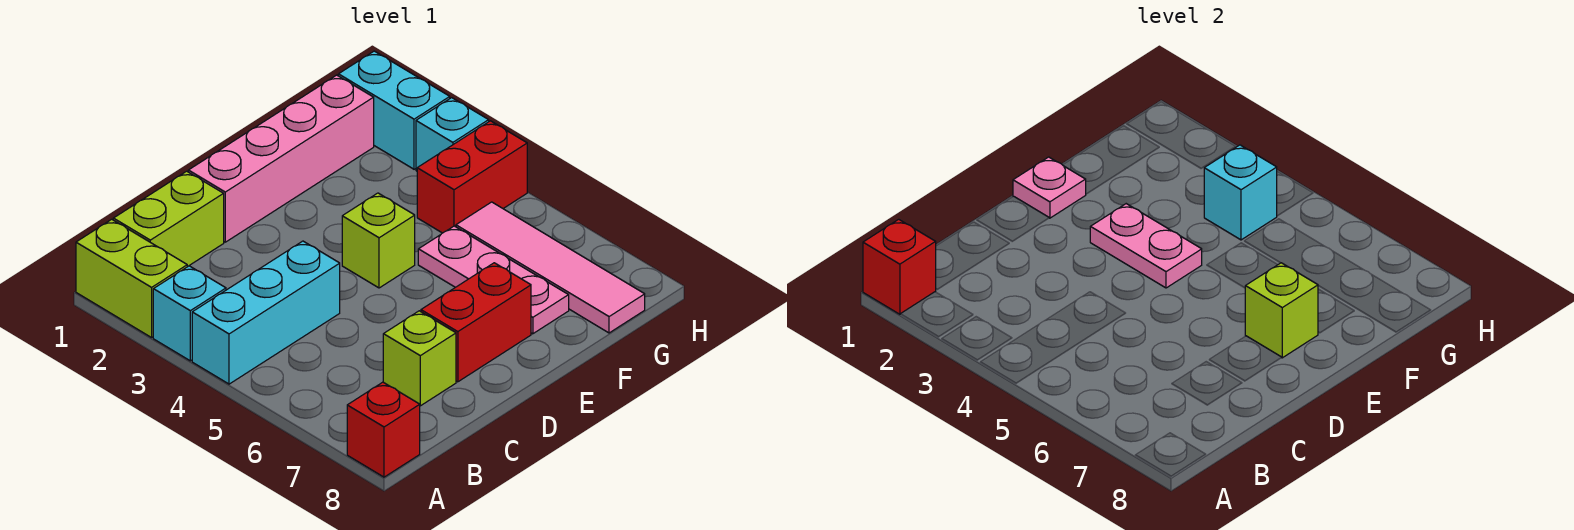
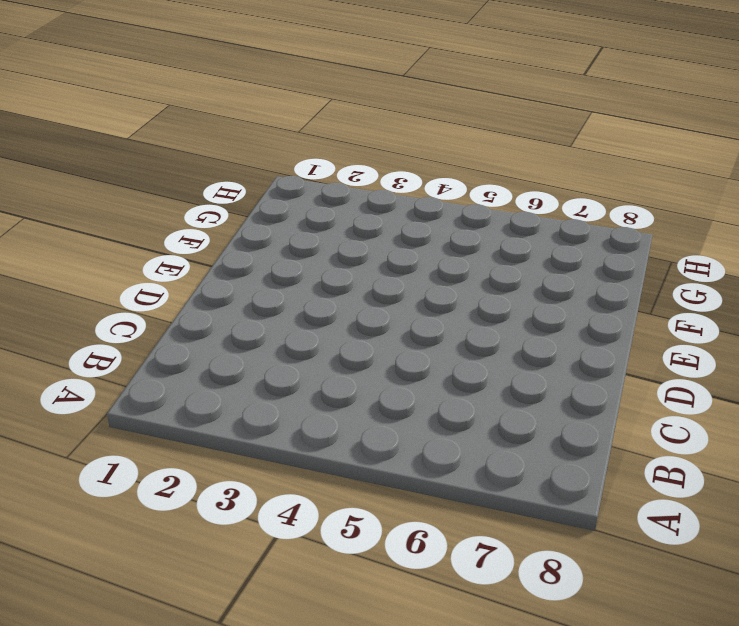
none -> lime 1x2 brick [76,219,187,338]
none -> cyan 1x1 brick [153,266,226,361]
none -> cyan 1x3 brick [192,241,340,384]

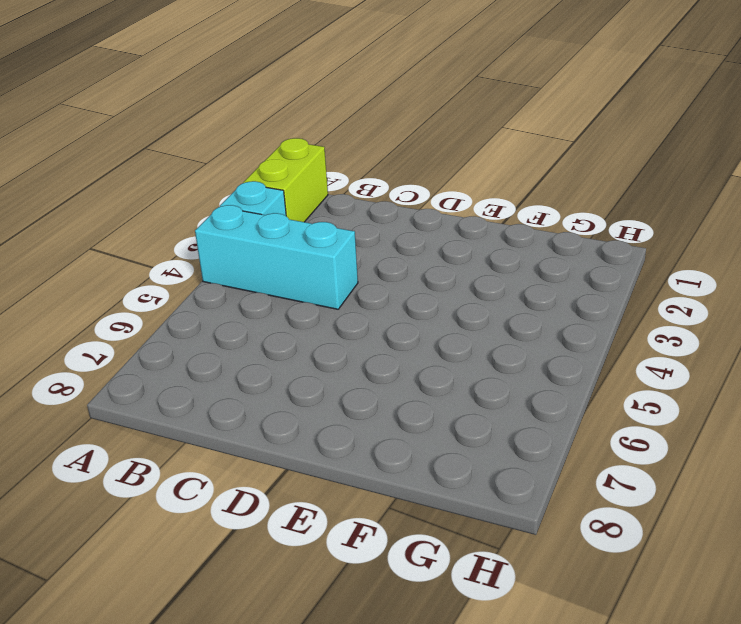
none -> red 1x1 brick [347,382,420,477]
none -> lime 1x2 brick [113,171,224,267]
none -> lime 1x1 brick [383,311,456,406]

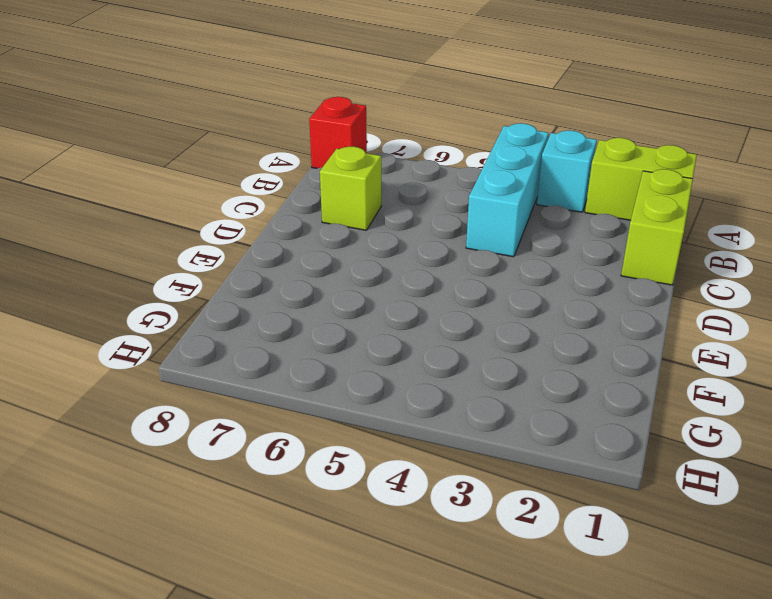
none -> pink 1x4 brick [188,75,374,242]
none -> red 1x2 brick [421,263,531,382]
none -> lime 1x1 brick [342,193,415,288]

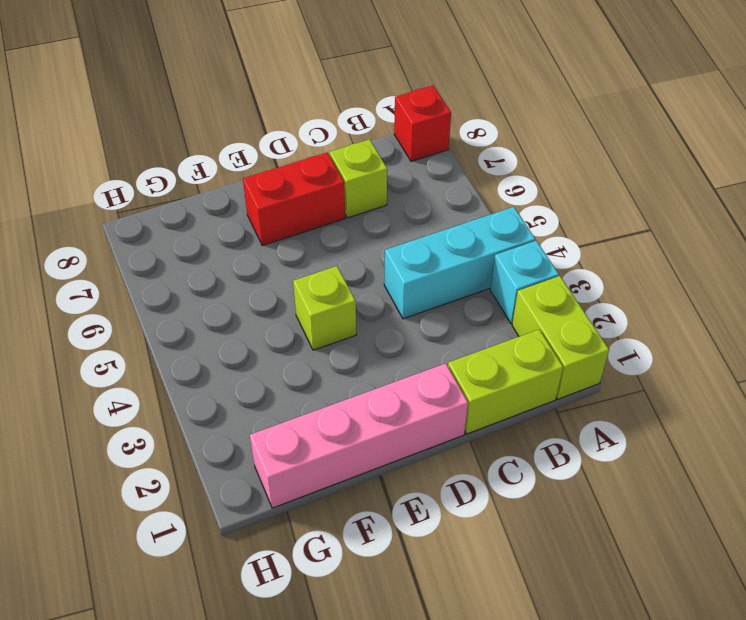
none -> pink 1x3 plate [418,226,569,334]
none -> red 1x2 brick [417,121,527,233]
none -> pink 1x4 tile [456,202,645,333]

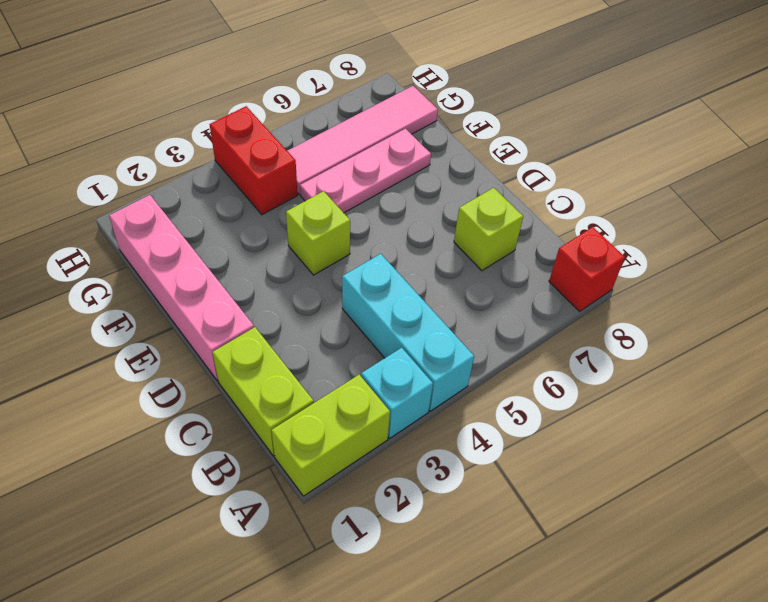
none -> red 1x2 brick [421,263,531,382]
none -> cyan 1x2 brick [338,51,450,169]
none -> cyan 1x1 brick [416,98,489,171]

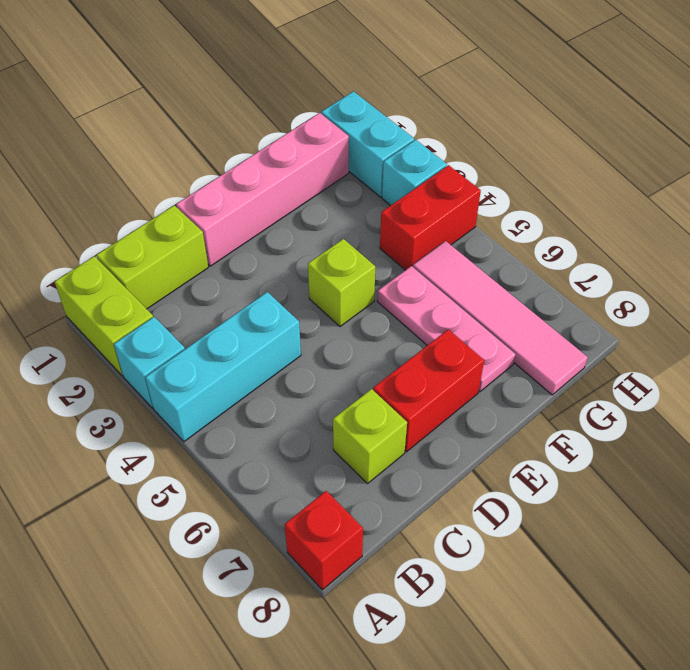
none -> red 1x1 brick [863,219,936,314]
none -> pink 1x1 plate [1013,157,1086,218]
none -> pink 1x2 plate [1090,204,1202,288]

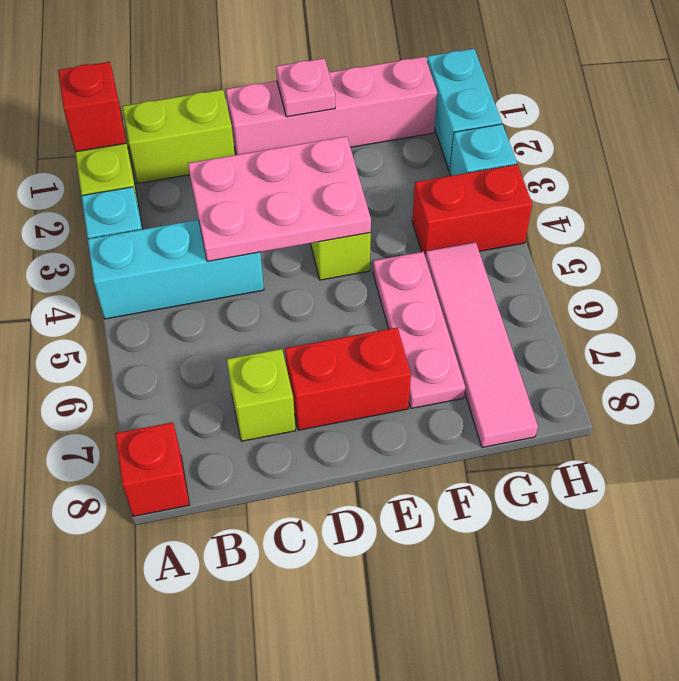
pink 2x3 plate [188,136,371,261] -> pink 1x2 plate [1090,204,1202,288]
none -> lime 1x1 brick [1245,263,1318,358]
none -> cyan 1x1 brick [1204,145,1277,240]

